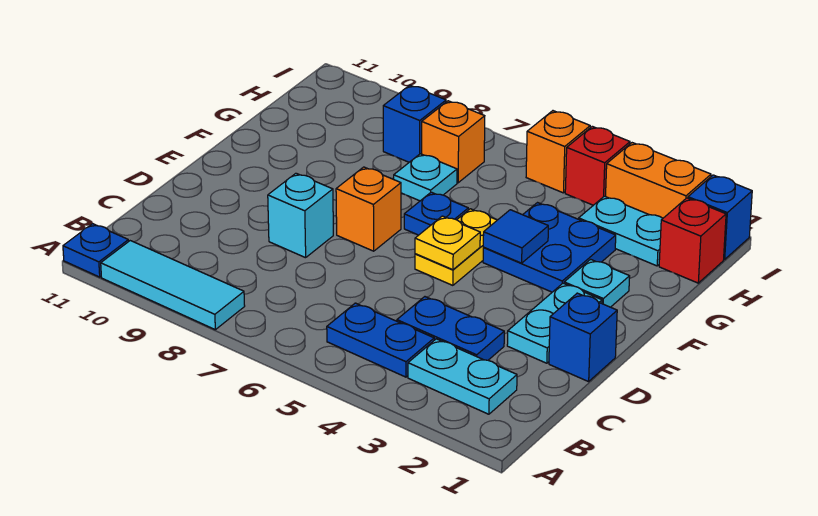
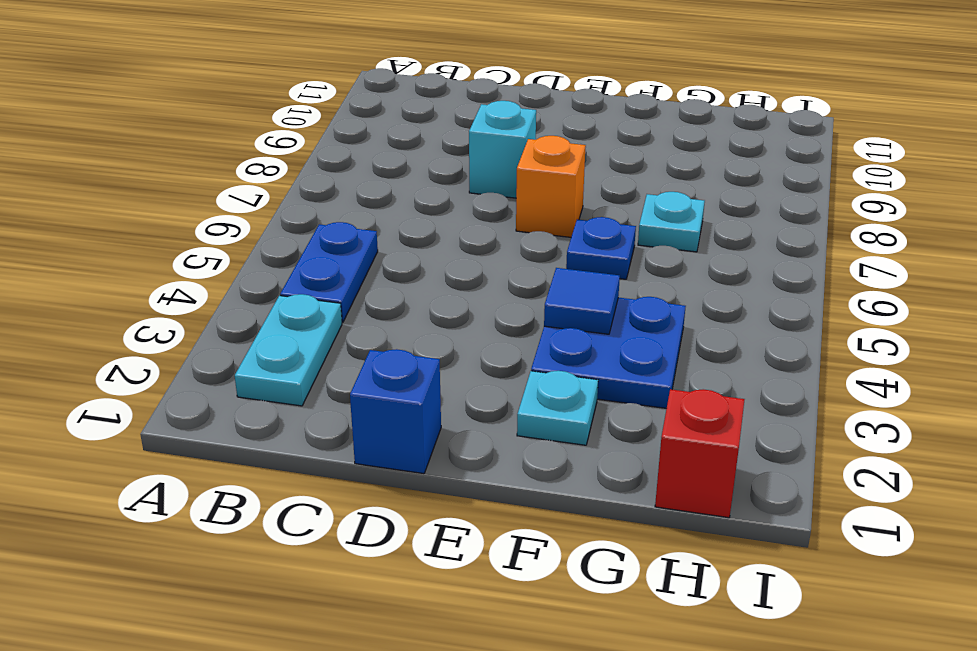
none -> cyan 1x3 tile [101,241,245,330]
none -> blue 1x1 plate [63,224,129,277]
none -> blue 1x2 plate [397,297,504,360]

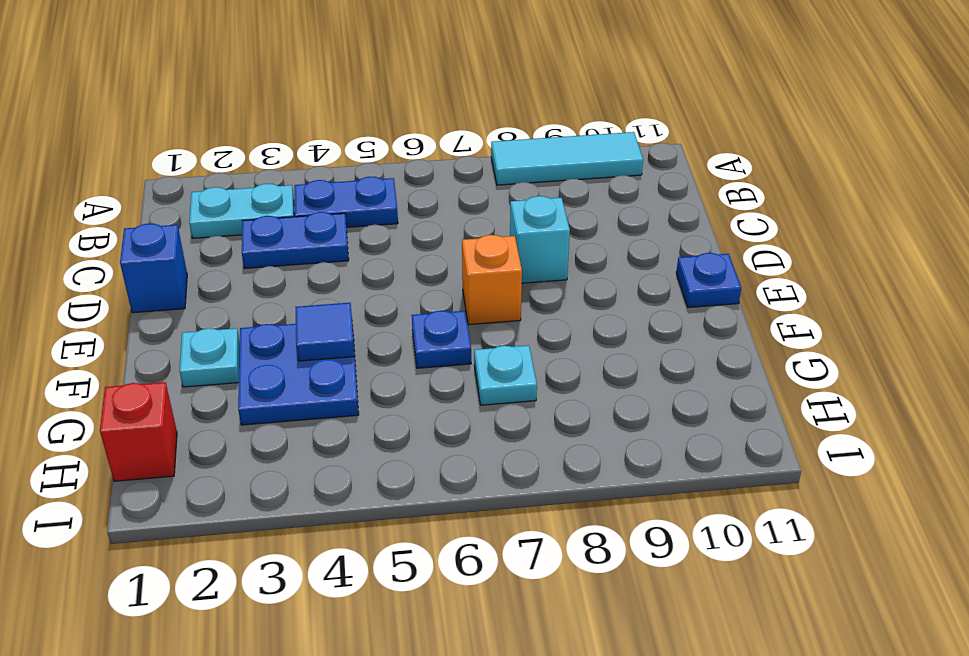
blue 1x1 plate [676,253,741,308] -> blue 1x1 plate moved to [63,224,129,277]
none -> cyan 1x2 plate [507,283,602,363]
none -> yellow 1x2 plate [415,209,497,285]
none -> cyan 1x2 plate [579,196,663,266]

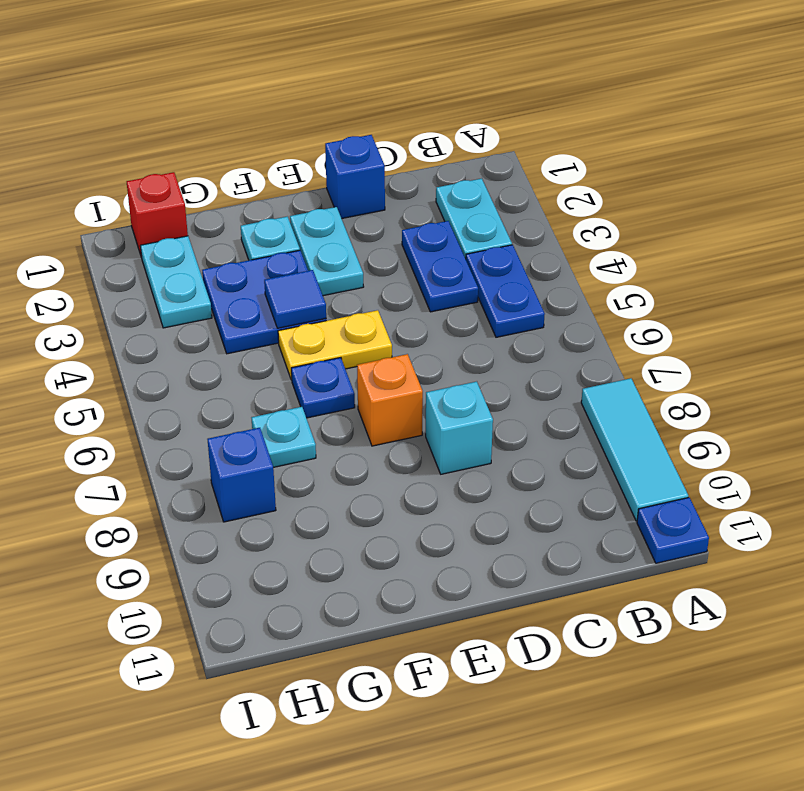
cyan 1x2 plate [290,207,364,296] -> cyan 1x2 plate turned to [507,283,602,363]
none -> orange 1x1 brick [422,101,485,183]
none -> blue 1x1 brick [688,175,752,259]
none -> orange 1x2 brick [606,143,711,218]

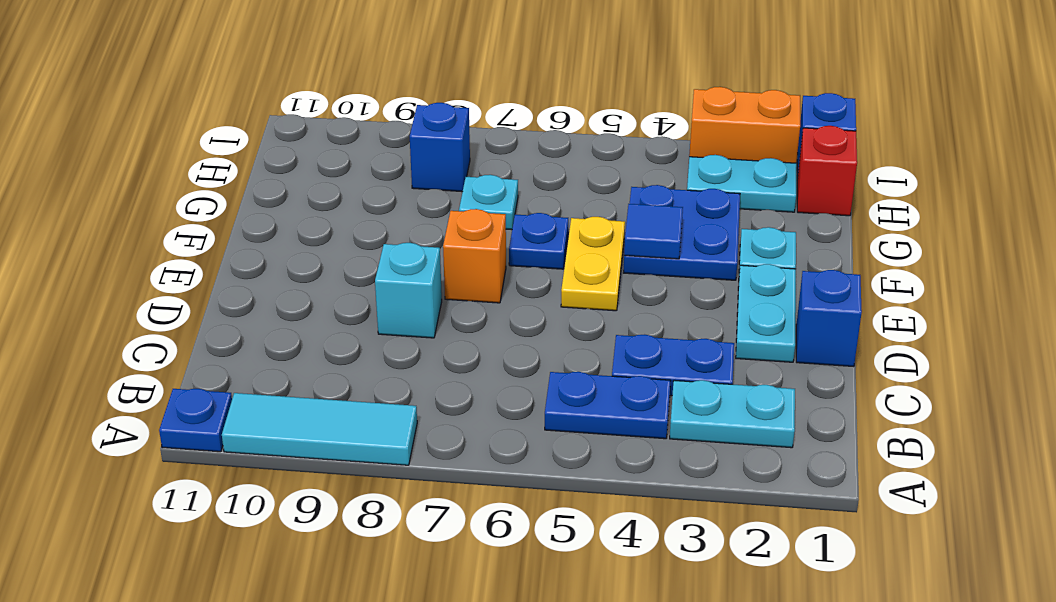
none -> orange 1x1 brick [422,101,485,183]
none -> red 1x1 brick [565,126,630,205]
none -> orange 1x1 brick [526,111,590,193]

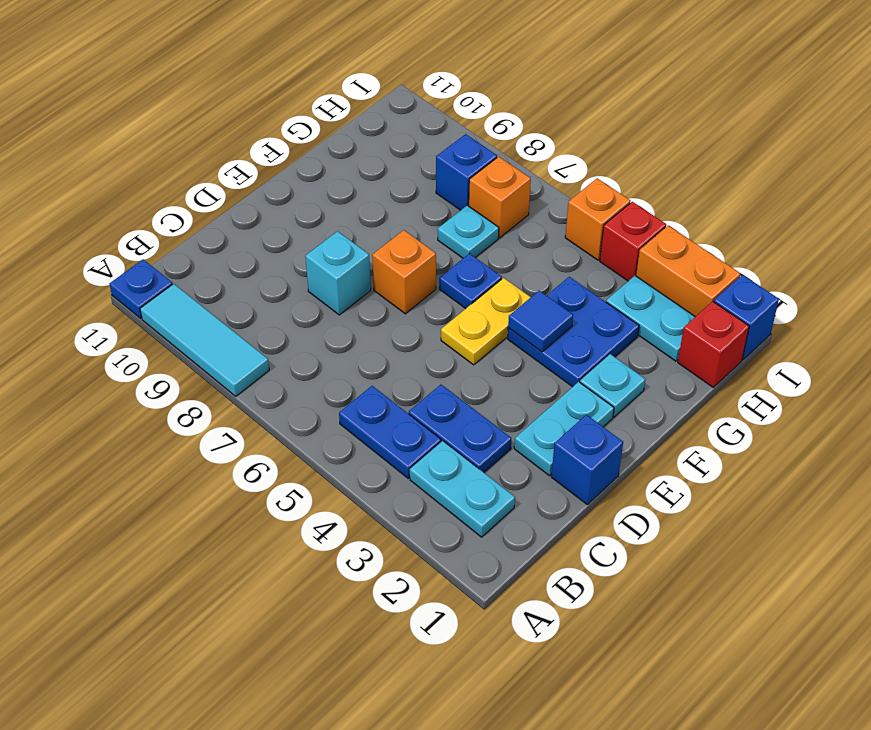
none -> yellow 1x1 plate [415,216,480,270]

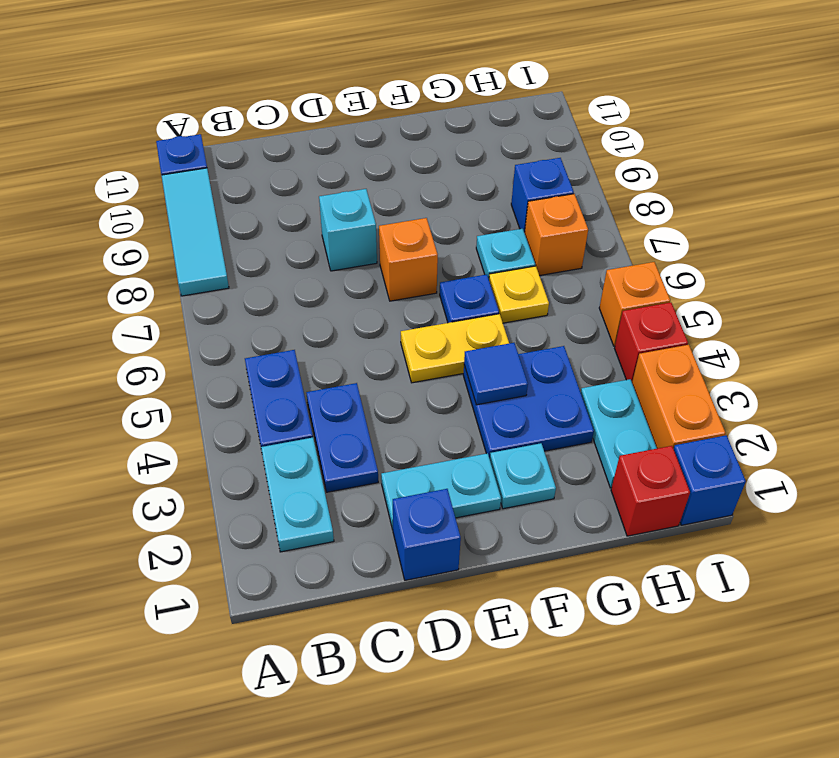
yellow 1x1 plate [489,266,549,323] -> yellow 1x1 plate moved to [415,216,480,270]

